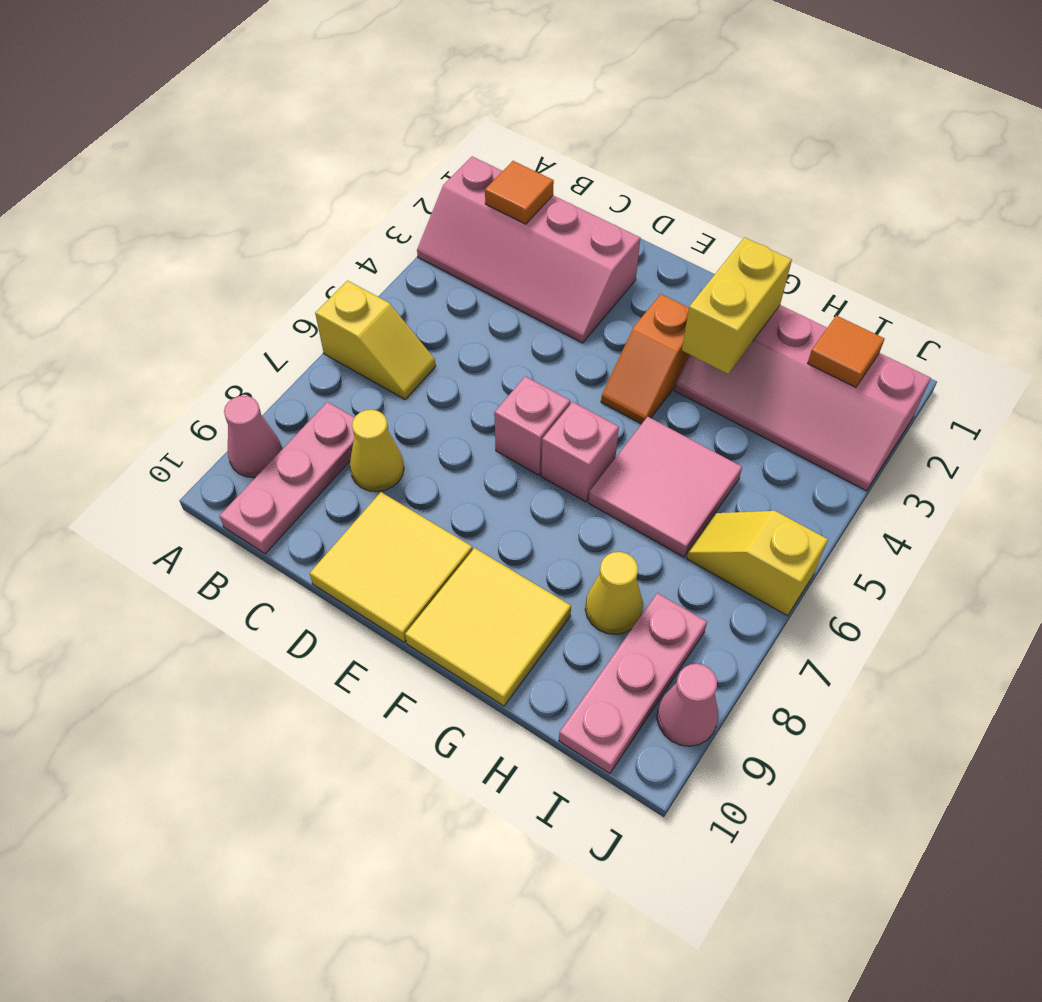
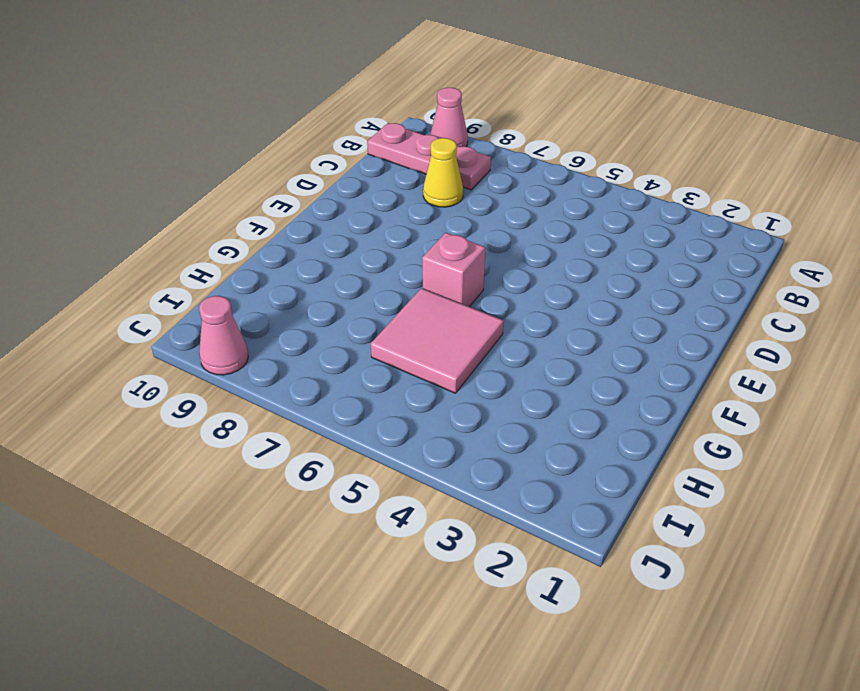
none -> pink 2x4 slope [417,156,640,343]
none -> yellow 1x2 slope [315,281,436,399]
none -> yellow 2x2 tile [310,492,472,642]

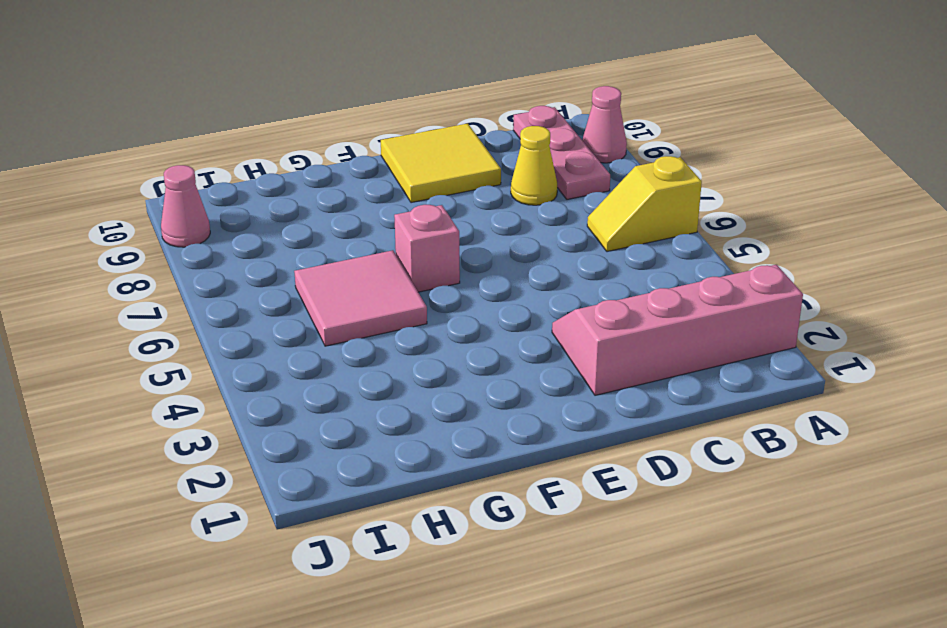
none -> pink 1x1 brick [494,376,570,475]
none -> orange 1x2 slope [601,294,690,424]
none -> yellow 2x2 tile [405,548,571,706]

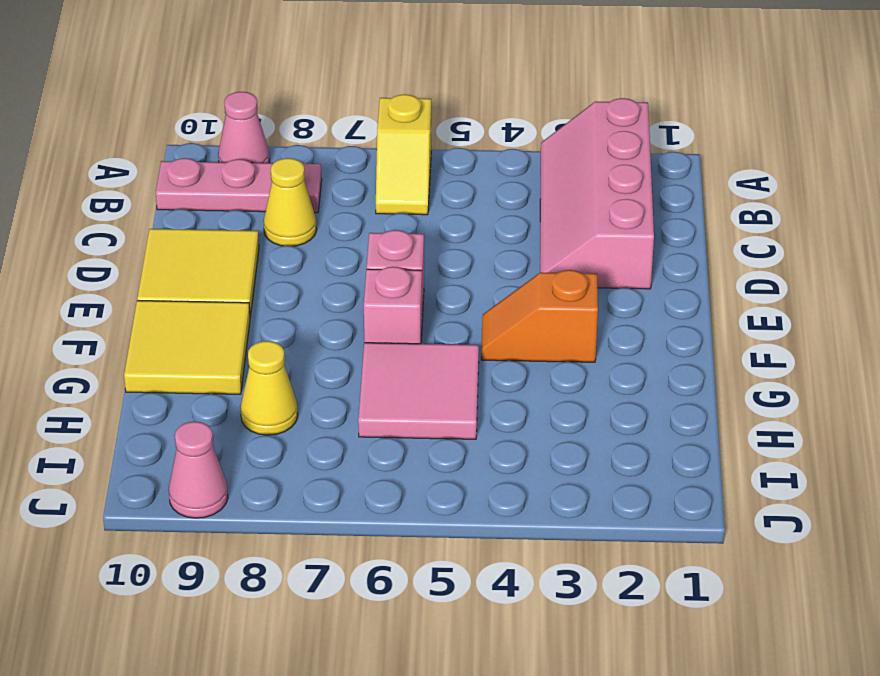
none -> pink 2x4 slope [675,305,931,491]
none -> yellow 1x2 slope [687,511,828,616]
none -> pink 1x3 plate [559,593,707,774]

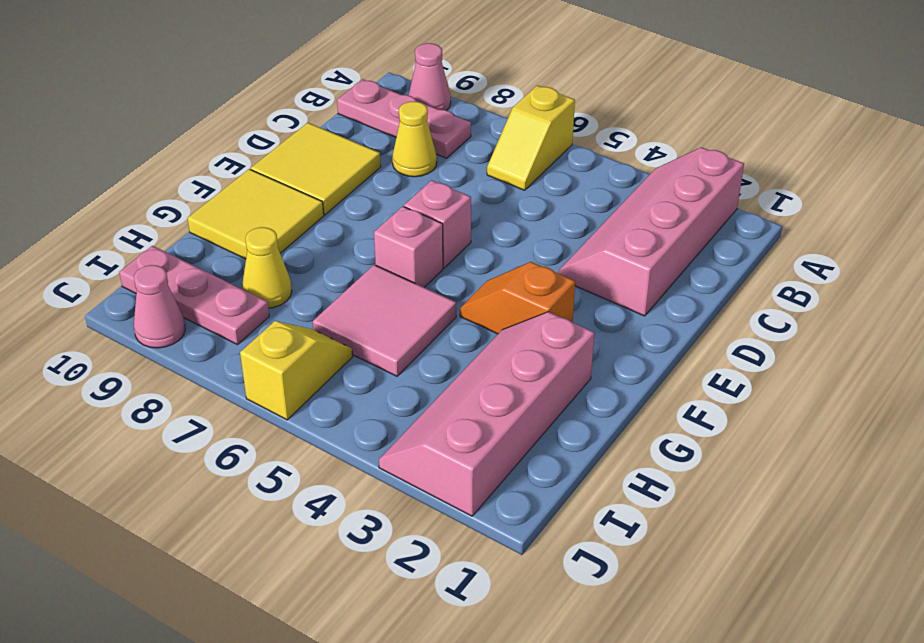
none -> orange 1x1 tile [485,161,554,224]
none -> yellow 1x2 brick [682,237,792,374]
none -> orange 1x1 tile [808,315,884,387]

